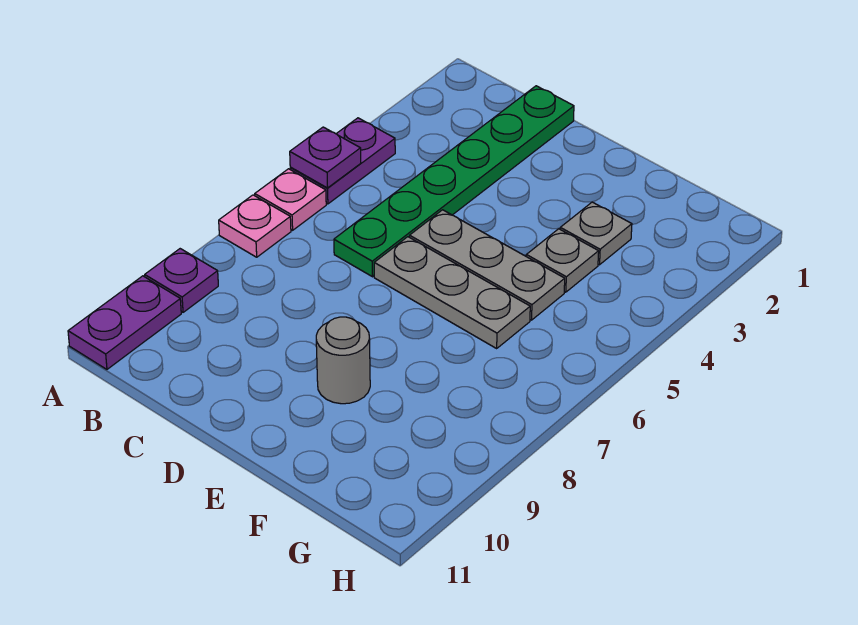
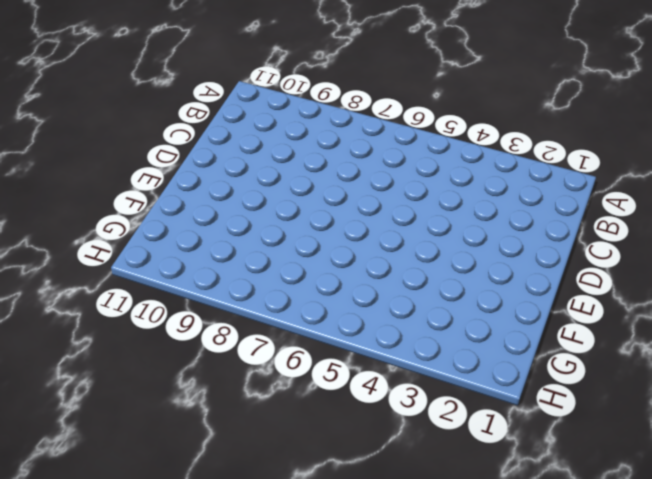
none -> purple 1x2 plate [290,118,395,204]
none -> pink 1x1 plate [255,169,326,230]
none -> pink 1x1 plate [219,195,291,257]

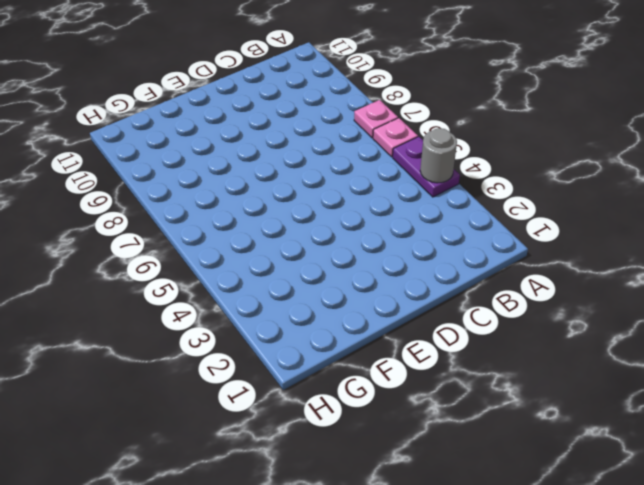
grey 1x1 round brick [420,128,457,183] -> grey 1x1 round brick moved to [316,317,370,404]
none -> purple 1x1 plate [145,249,218,312]
none -> purple 1x2 plate [68,276,181,369]
none -> green 1x6 plate [334,86,574,277]

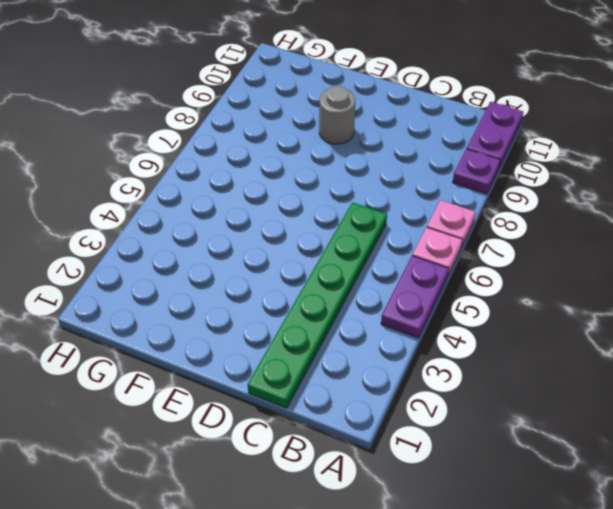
none -> grey 1x3 plate [410,210,565,320]
none -> grey 1x3 plate [374,237,530,348]
none -> grey 1x1 plate [560,202,632,265]

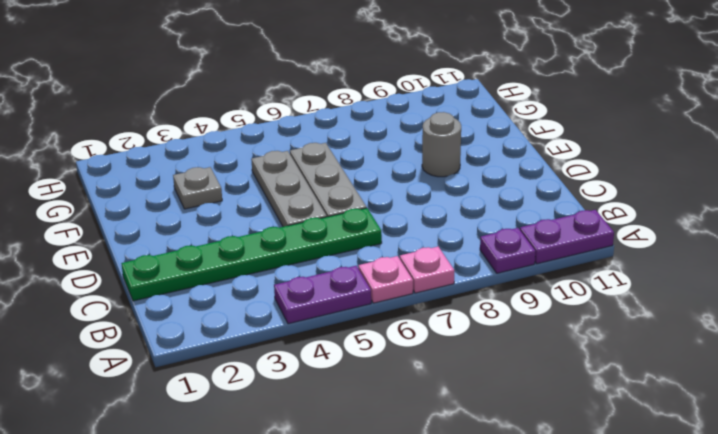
none -> grey 1x1 plate [526,229,599,292]
none -> purple 1x1 plate [290,127,361,188]

